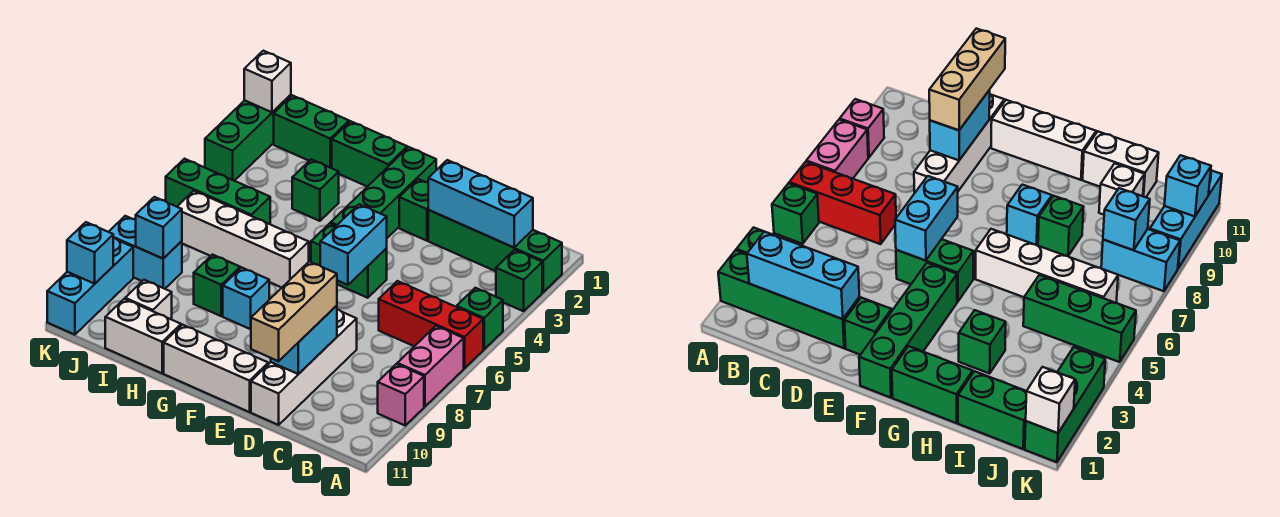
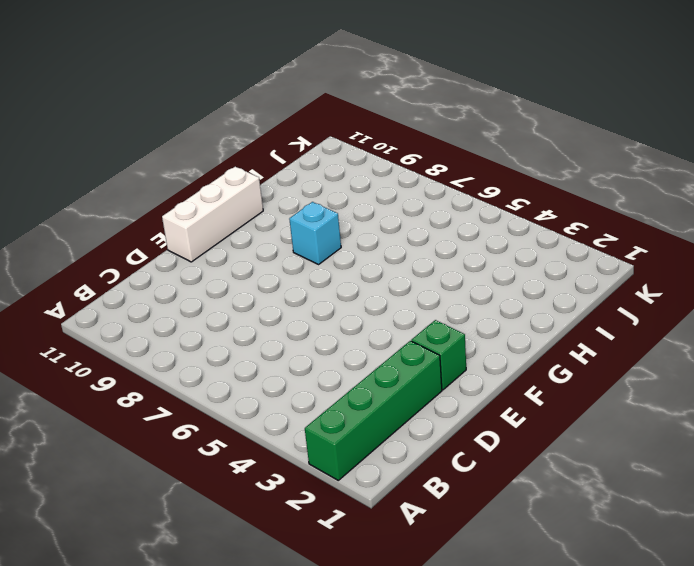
none -> green 1x1 brick [496,250,542,311]
none -> green 1x1 brick [457,288,503,349]
none -> red 1x3 brick [379,281,483,369]
none -> pink 1x2 brick [397,326,464,406]

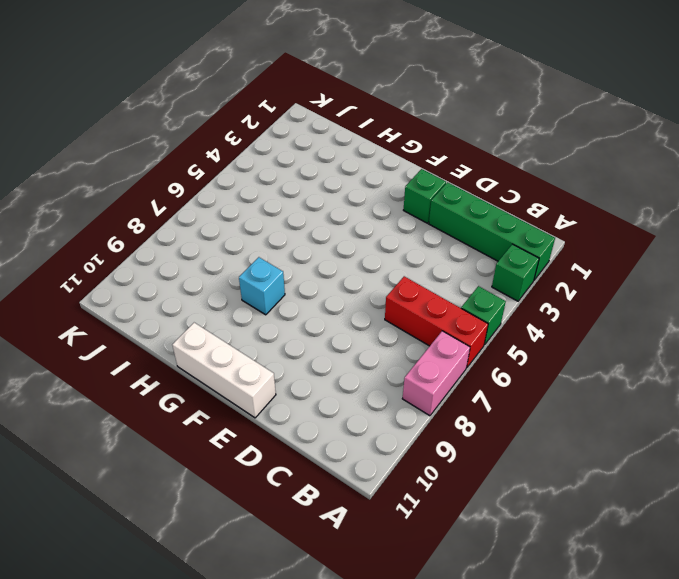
none -> pink 1x1 brick [378,364,424,425]
none -> white 1x4 brick [251,310,357,425]
none -> green 1x2 brick [311,223,387,298]
none -> green 1x4 brick [331,147,436,238]

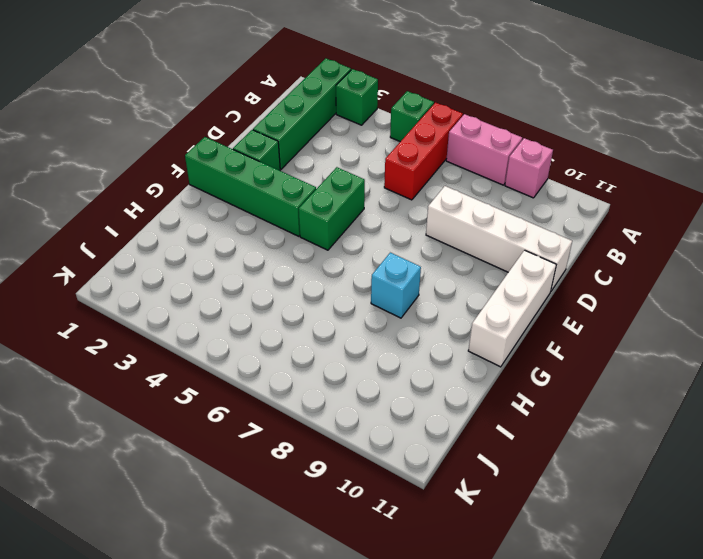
none -> green 1x2 brick [332,121,407,187]
none -> white 1x4 brick [177,191,309,288]
none -> green 1x1 brick [292,159,339,221]
none -> green 1x1 brick [194,255,240,316]

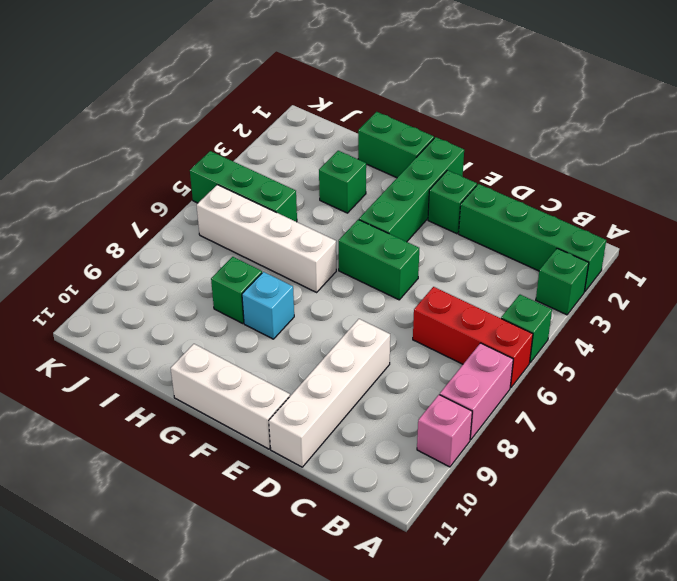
none -> white 1x2 brick [105,299,181,373]
none -> green 1x2 brick [274,95,349,168]
none -> white 1x1 brick [125,280,172,319]
none -> cyan 1x2 brick [109,216,182,289]

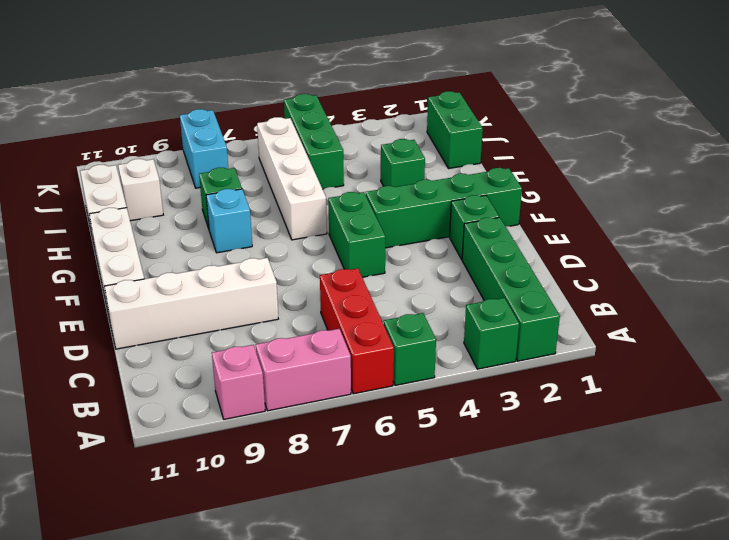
none -> green 1x2 brick [332,121,407,187]
none -> green 1x3 brick [205,95,291,181]
none -> cyan 1x3 brick [47,238,133,335]
none -> cyan 1x3 brick [428,160,533,248]

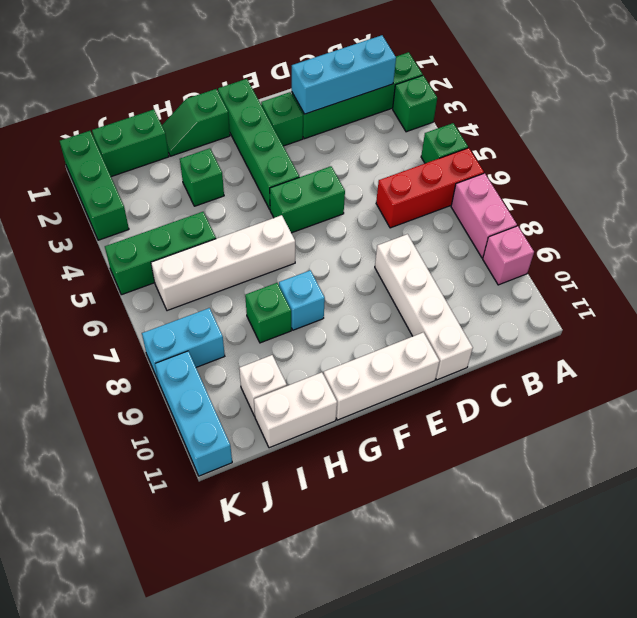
green 1x2 slope [162,89,230,156] -> green 1x2 brick [332,121,407,187]
none -> cyan 1x2 brick [271,306,337,374]
none -> cyan 1x2 brick [320,204,387,285]
none -> cyan 1x1 brick [136,197,182,259]
none -> white 1x1 brick [244,51,291,112]

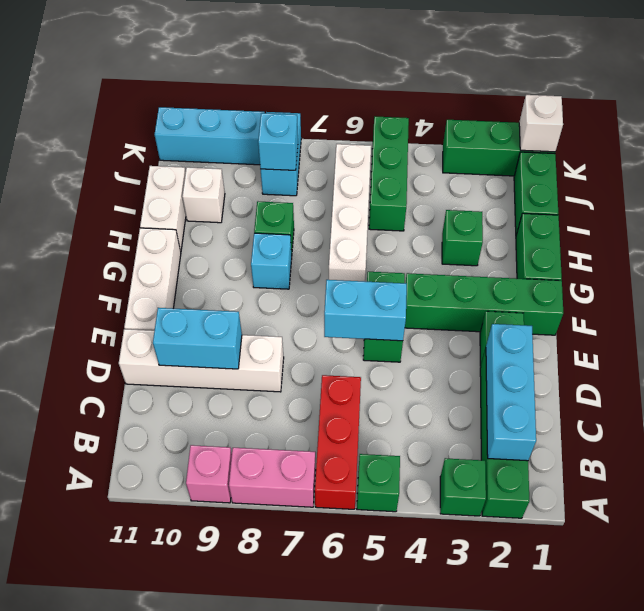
none -> cyan 1x1 brick [67,222,113,284]
none -> tan 1x3 brick [251,262,337,361]

